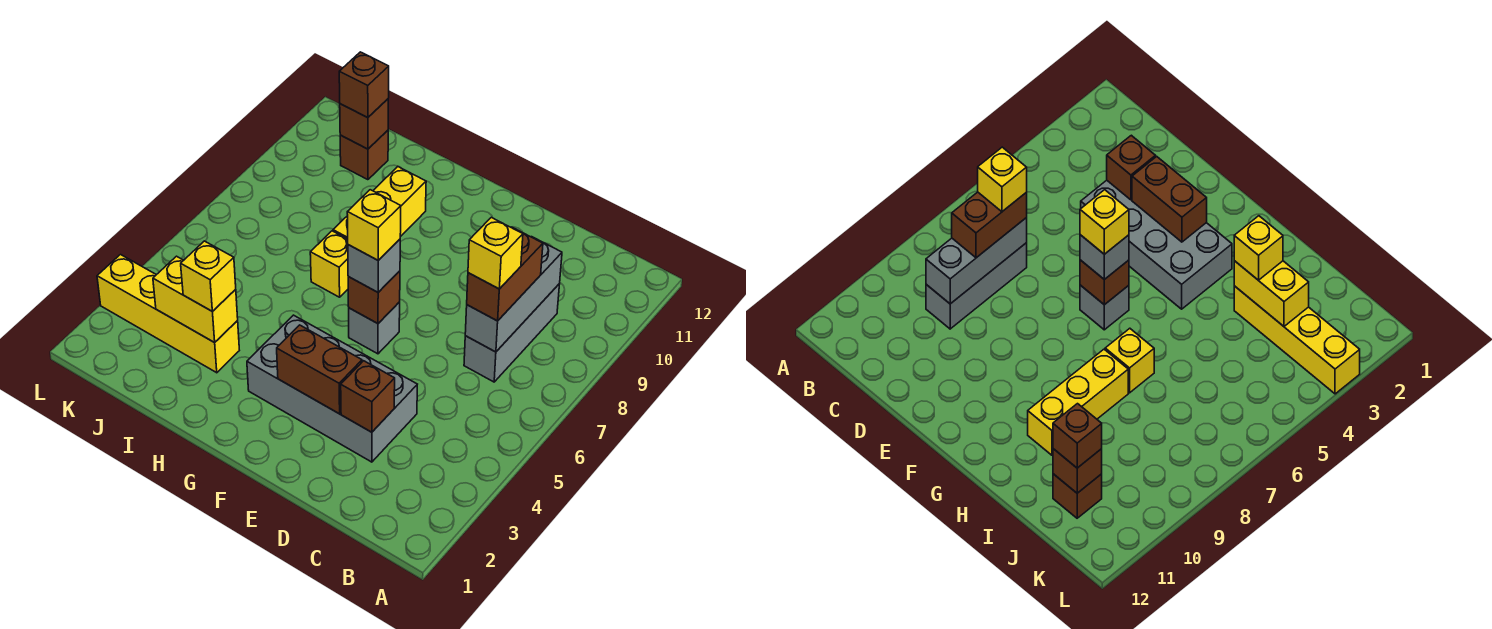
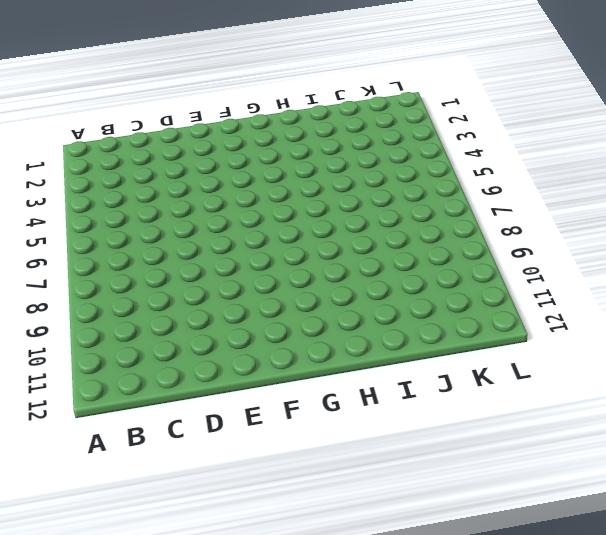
none -> grey 1x3 brick [464,284,560,382]
none -> grey 2x4 brick [247,315,417,462]
none -> grey 1x1 brick [349,302,400,354]

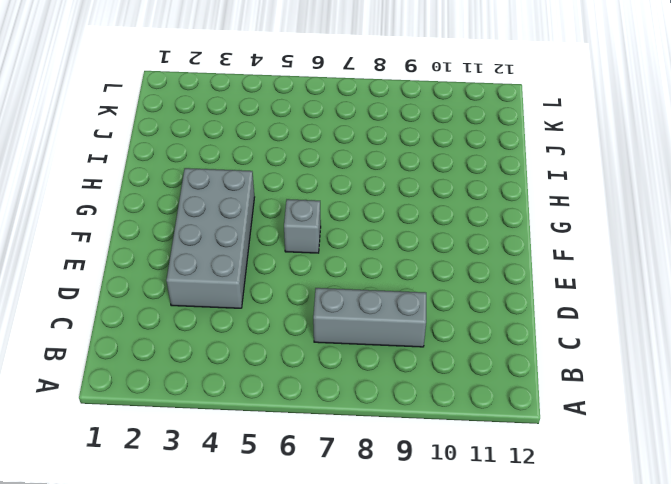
none -> yellow 1x1 brick [310,231,348,297]
none -> yellow 1x3 brick [333,167,426,239]
none -> yellow 1x4 brick [97,255,239,373]

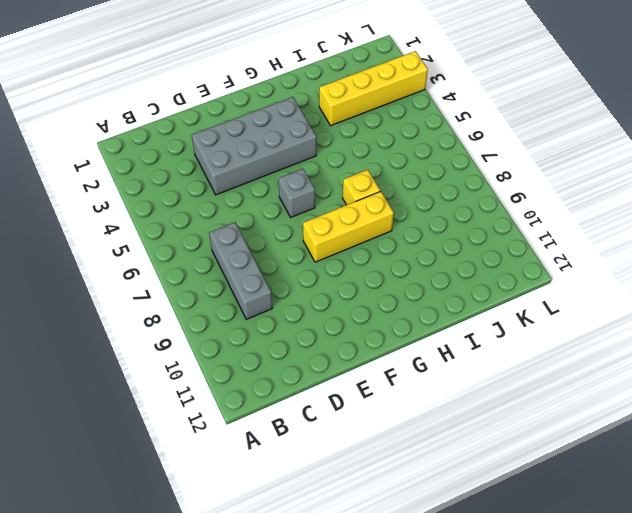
yellow 1x3 brick [303,191,394,262] -> yellow 1x3 brick turned to [333,167,426,239]
none -> brown 1x1 brick [340,130,388,180]
none -> grey 1x3 brick [465,237,562,352]
none -> brown 1x1 brick [341,361,395,432]

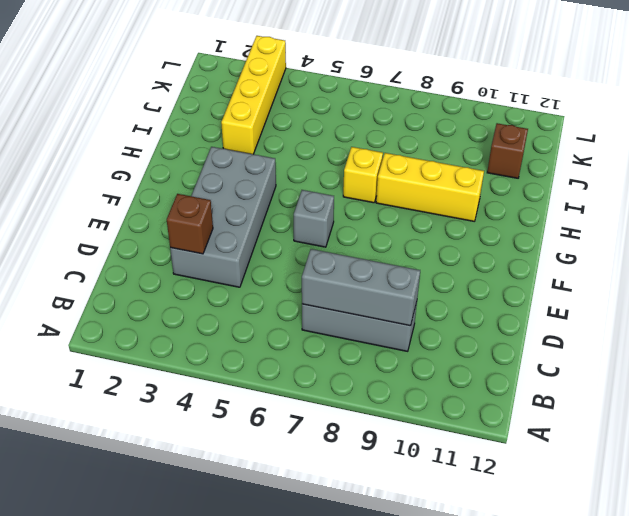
none -> brown 1x2 brick [277,325,362,414]
none -> brown 1x1 brick [348,271,400,324]
none -> yellow 1x2 brick [153,256,238,343]

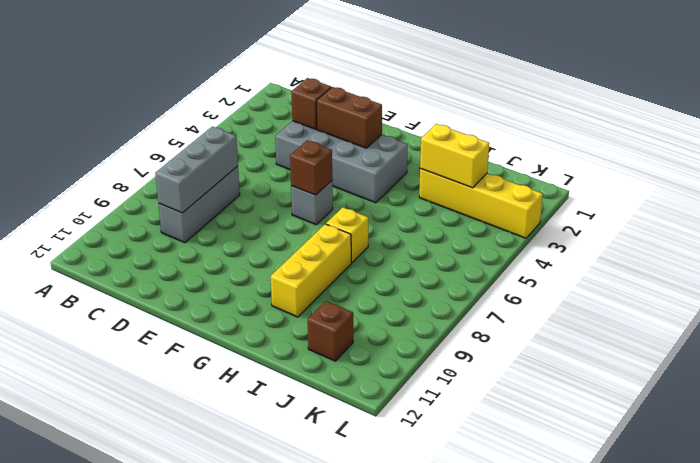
none -> brown 1x1 brick [340,99,388,149]
none -> brown 1x2 brick [467,227,543,321]
none -> grey 1x1 brick [348,239,400,292]

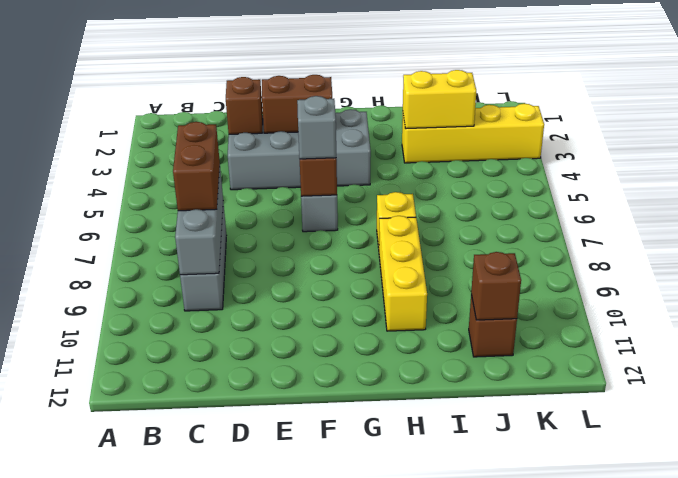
none -> yellow 1x1 brick [181,241,236,311]
none -> brown 1x1 brick [339,52,389,118]
none -> yellow 1x1 brick [468,217,523,289]

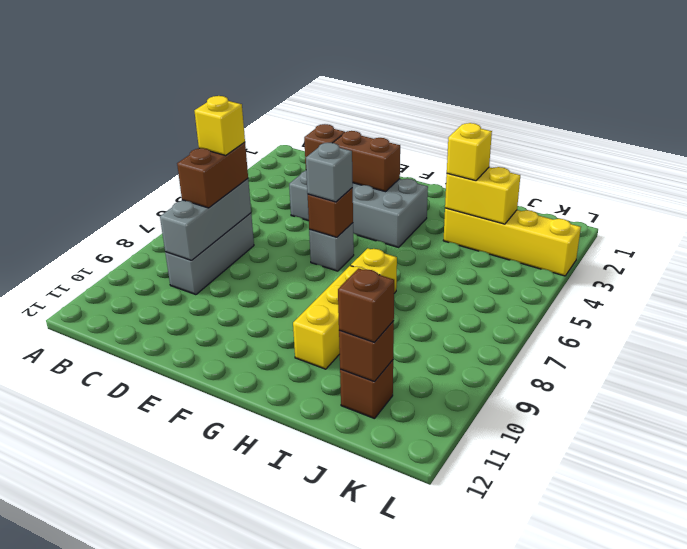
none -> yellow 1x1 brick [347,190,401,260]

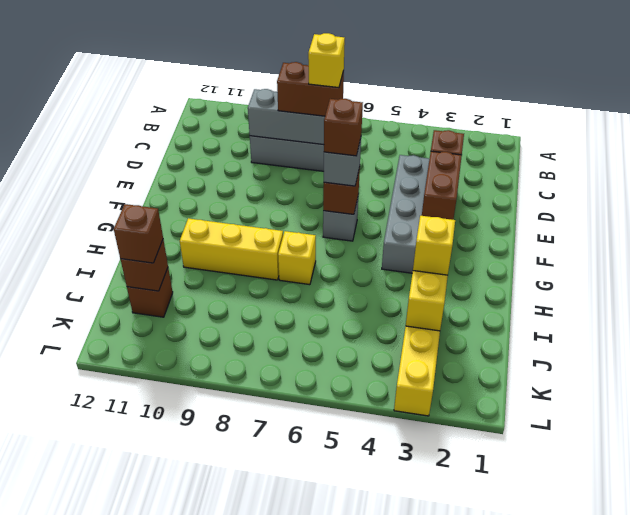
brown 1x1 brick [324,99,363,156] -> yellow 1x1 brick [347,190,401,260]

